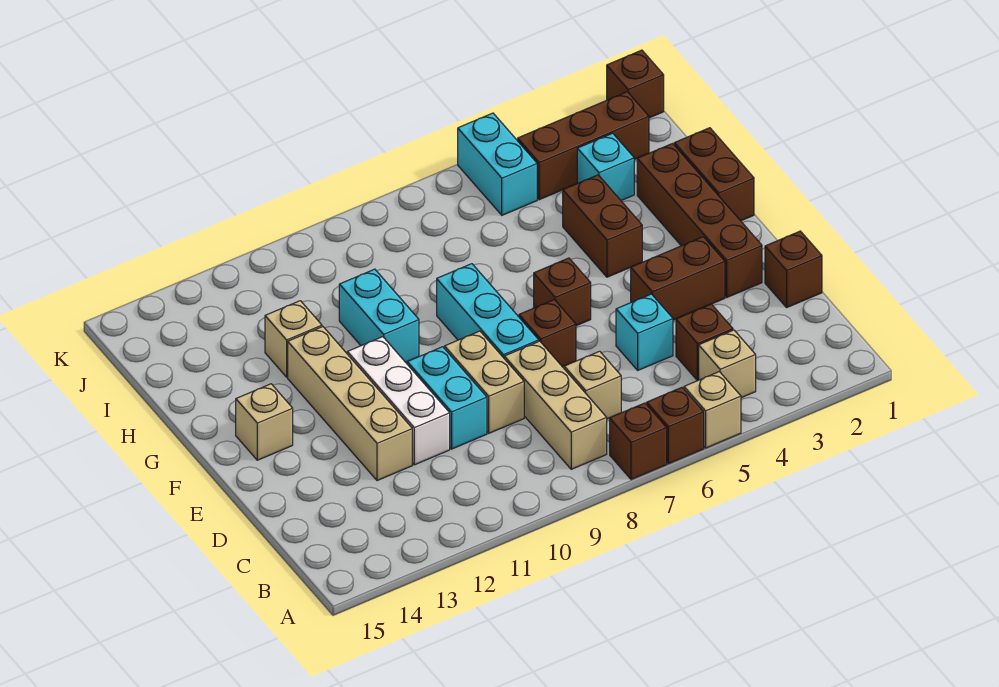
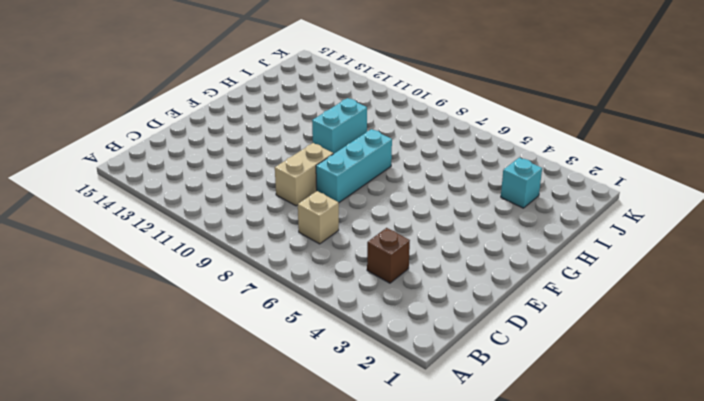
none -> tan 1x1 brick [684,372,741,448]
none -> brown 1x1 brick [646,387,704,464]
none -> brown 1x1 brick [610,403,667,480]

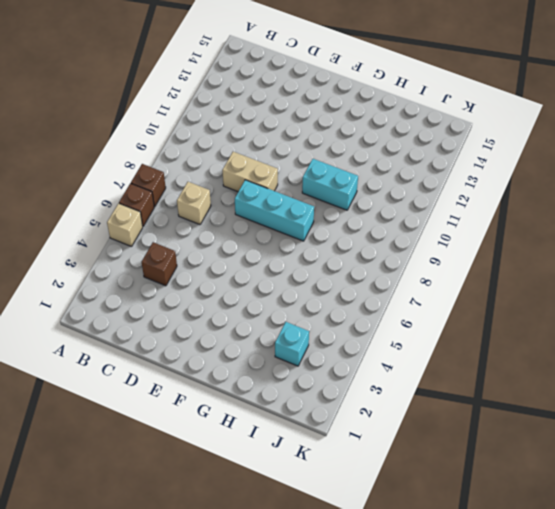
none -> tan 1x1 brick [699,330,756,398]
none -> tan 1x3 brick [504,341,607,469]
none -> brown 1x1 brick [765,231,822,307]

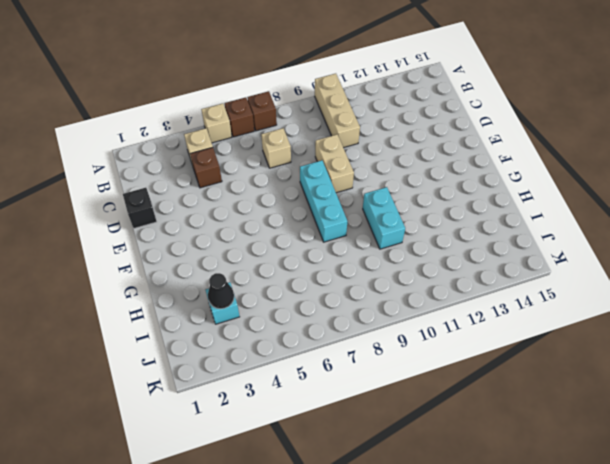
tan 1x3 brick [315,74,360,148] -> tan 1x3 brick moved to [504,341,607,469]
black 1x1 brick [123,188,157,228] -> brown 1x1 brick [765,231,822,307]
black 1x1 cone [208,273,234,309] -> none
none -> cyan 1x1 brick [616,294,673,370]
none -> cyan 1x2 brick [407,347,487,449]
none -> white 1x3 brick [347,337,450,465]

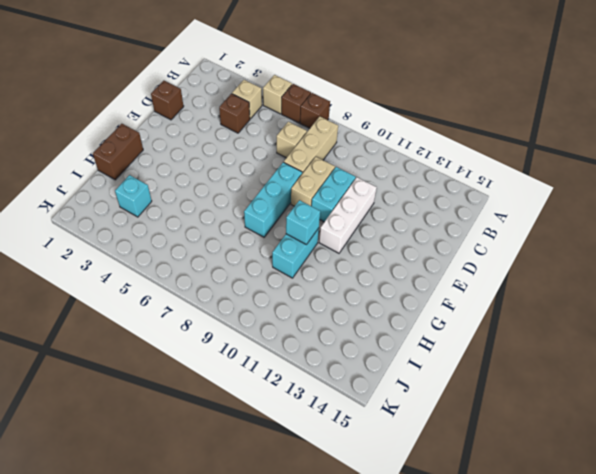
cyan 1x1 brick [286,200,320,245] -> cyan 1x1 brick moved to [616,294,673,370]
none -> tan 1x4 brick [288,327,412,481]
none -> brown 1x4 brick [637,144,762,297]
none -> brown 1x2 brick [631,237,725,320]

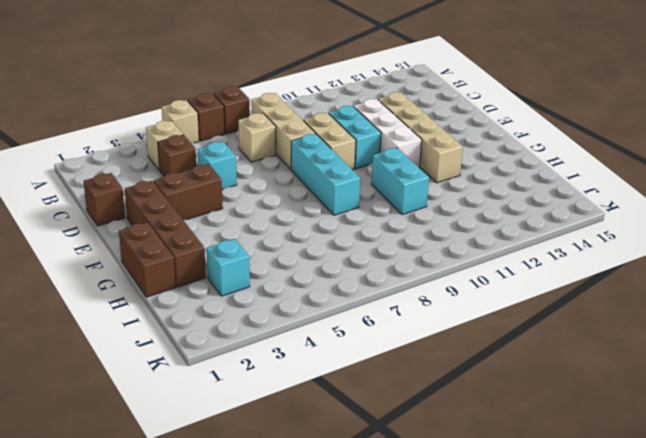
none -> brown 1x1 brick [519,300,576,367]
none -> brown 1x1 brick [534,258,591,326]
none -> tan 1x1 brick [236,384,293,460]

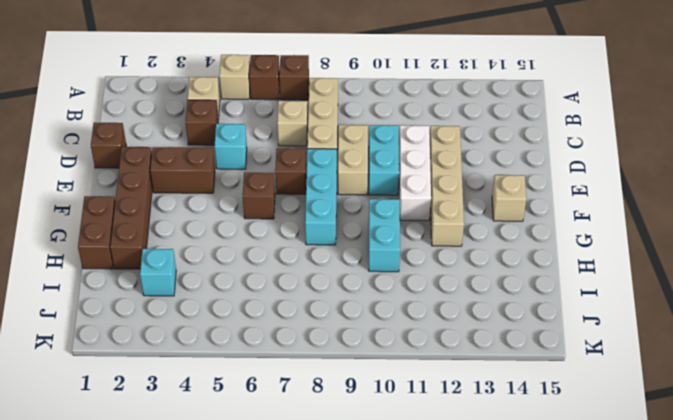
none -> brown 1x2 brick [563,175,642,277]
none -> tan 1x1 brick [265,301,322,377]
none -> brown 1x3 brick [518,92,649,200]

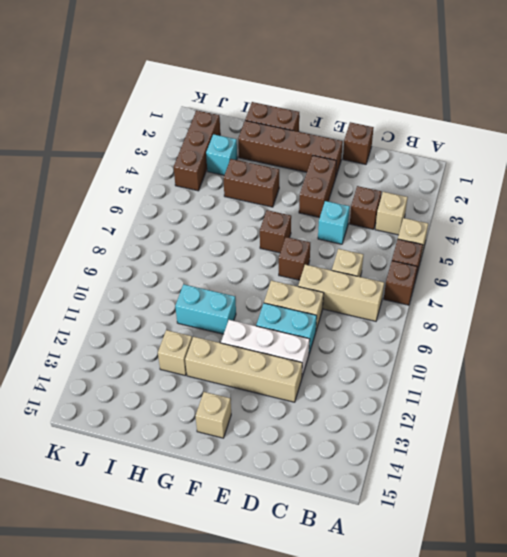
none -> cyan 1x3 brick [437,264,539,358]
none -> cyan 1x2 brick [458,113,537,215]
none -> brown 1x1 brick [607,50,664,118]

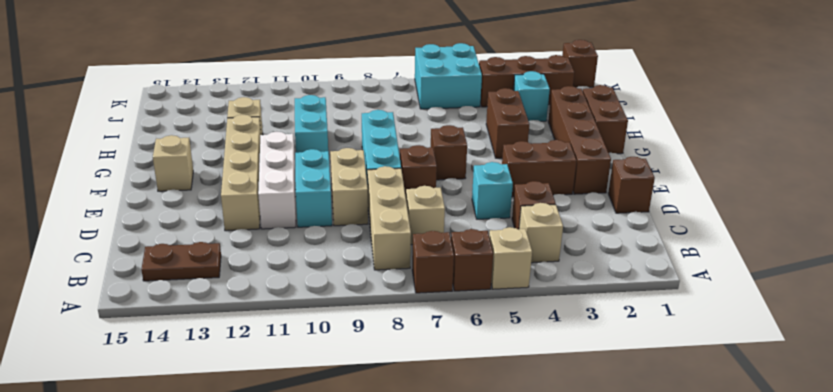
brown 1x2 plate [141,242,221,281] -> none
cyan 2x2 brick [415,43,482,109] -> cyan 1x2 brick [458,113,537,215]

